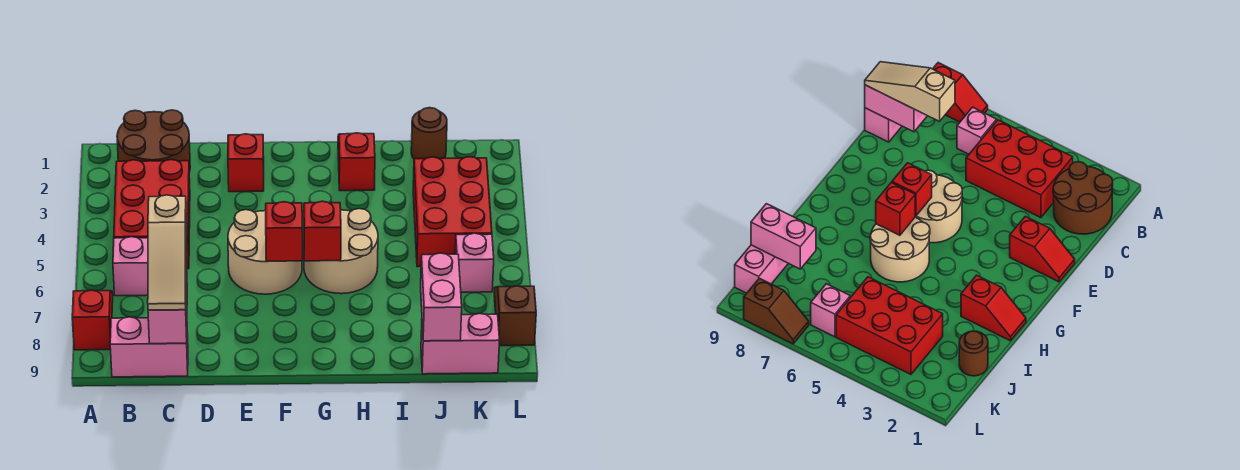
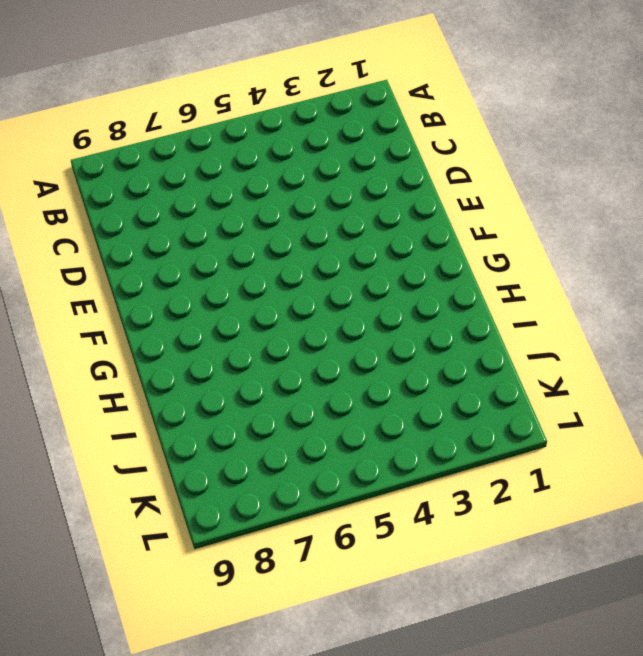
none -> red 1x2 slope [72,290,113,350]
none -> brown 2x2 round brick [117,110,190,172]
none -> red 2x3 brick [114,160,190,269]

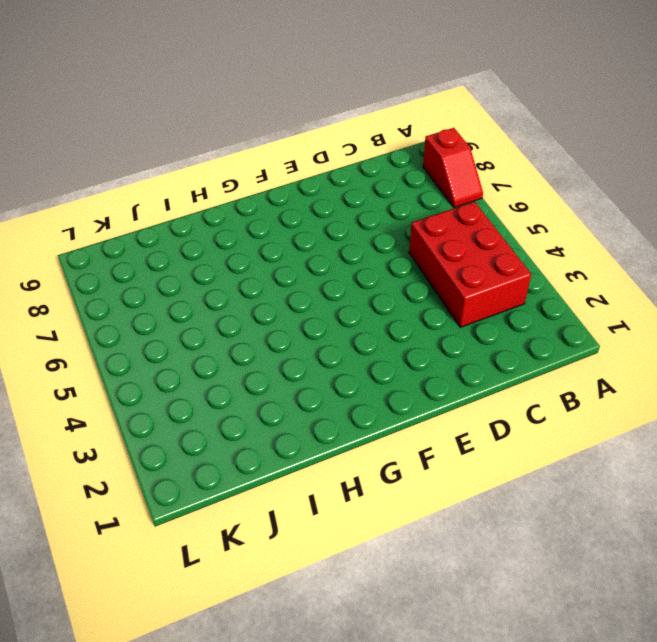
none -> brown 2x2 round brick [117,110,190,172]
none -> pink 1x1 brick [113,237,148,296]
none -> pink 1x2 brick [110,317,188,377]

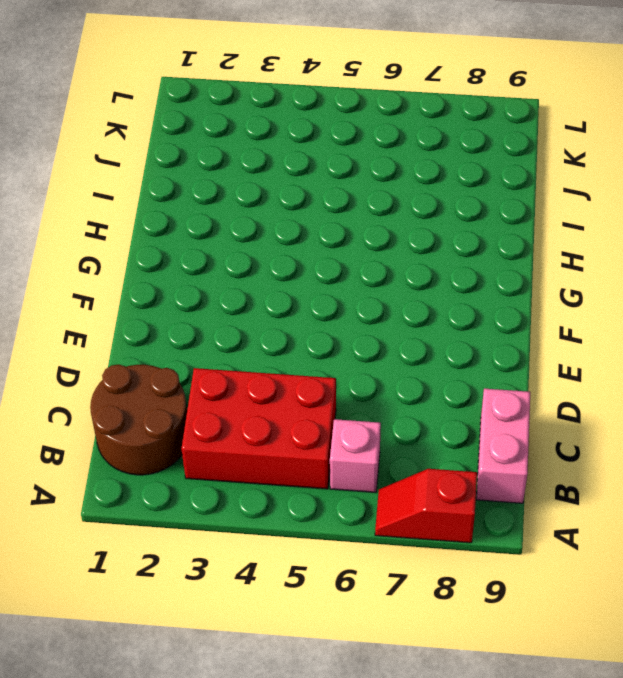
none -> red 1x2 slope [228,134,264,192]
none -> tan 2x2 round brick [228,210,302,294]
none -> tan 2x2 round brick [304,209,378,294]

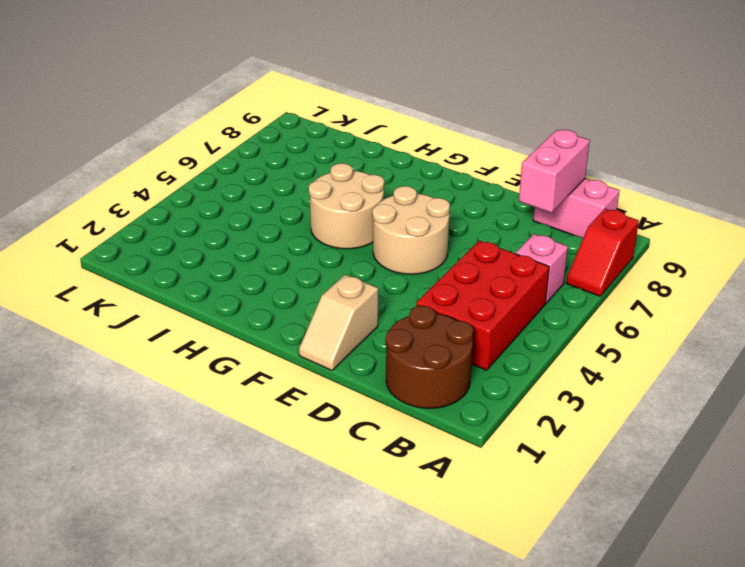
tan 1x2 slope [299,274,378,370] -> red 1x2 slope [228,134,264,192]
none -> red 1x2 slope [338,133,375,191]
none -> brown 1x1 round brick [411,108,447,159]
none -> red 2x3 brick [413,157,492,267]

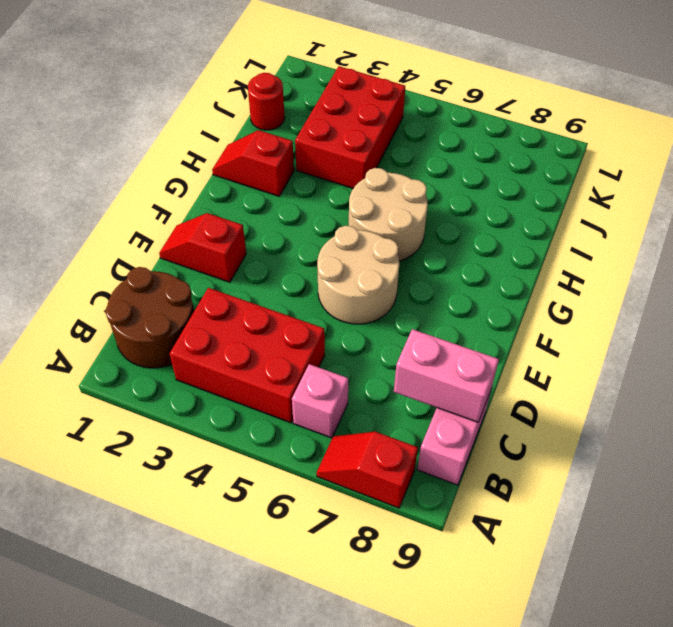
red 2x3 brick [295,66,405,188] -> red 2x3 brick turned to [413,157,492,267]
red 1x1 round brick [248,73,285,130] -> brown 1x1 round brick [411,108,447,159]
none -> pink 1x2 brick [421,313,500,374]
none -> pink 1x1 brick [455,233,494,292]
none -> brown 1x2 slope [494,286,536,346]

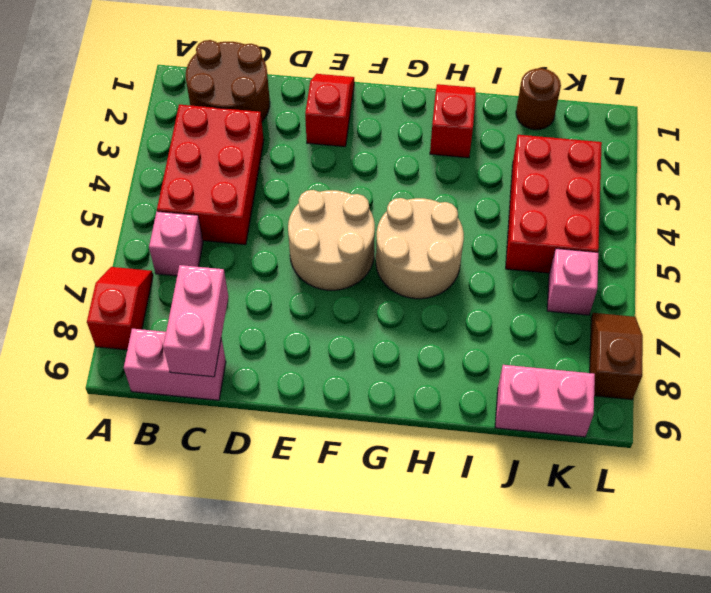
none -> red 1x1 brick [266,202,303,261]
none -> red 1x1 brick [304,201,341,261]
none -> pink 1x2 brick [421,253,462,341]

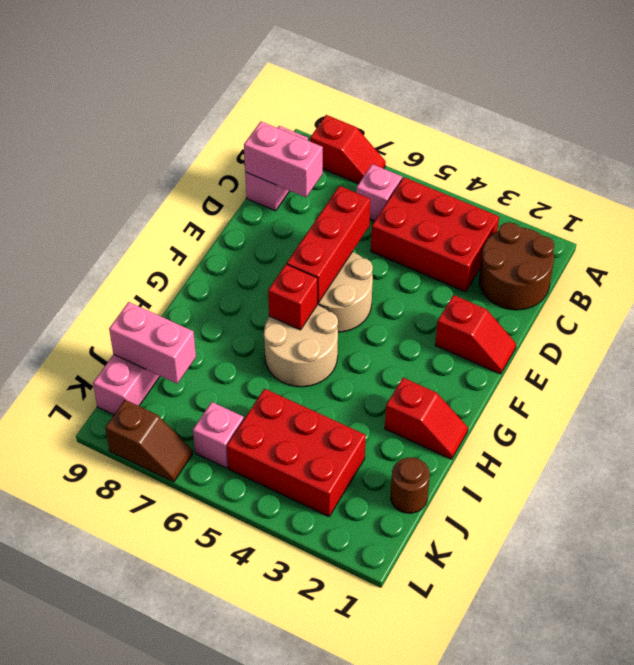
red 1x3 brick [287,186,370,303] -> red 1x1 brick [266,202,303,261]
none -> tan 1x3 slope [148,195,187,310]

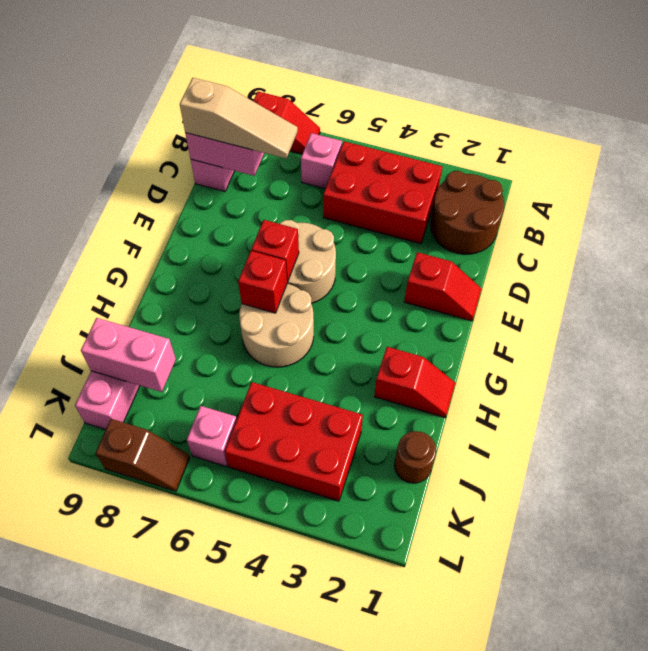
tan 1x3 slope [180,78,298,159] -> tan 1x3 slope turned to [148,195,187,310]

